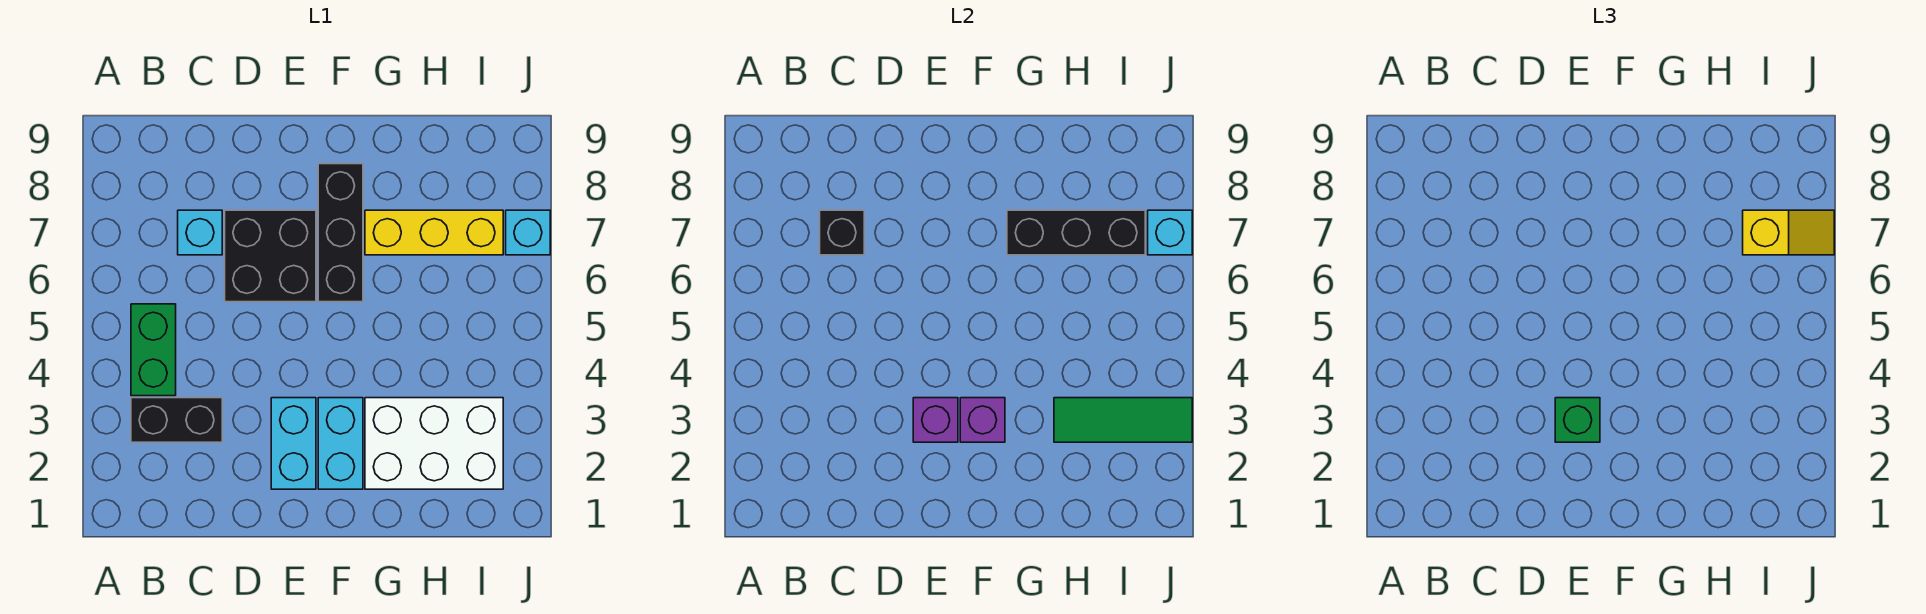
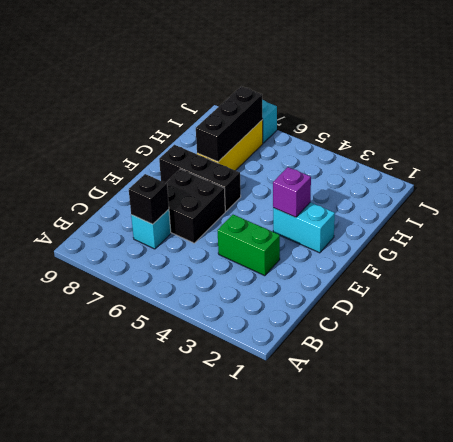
green 1x2 brick [217,215,280,276] -> green 1x2 brick moved to [131,304,176,396]
none -> black 1x2 brick [131,398,222,442]
none -> cyan 1x2 brick [271,398,316,489]
none -> white 2x3 brick [365,398,503,489]

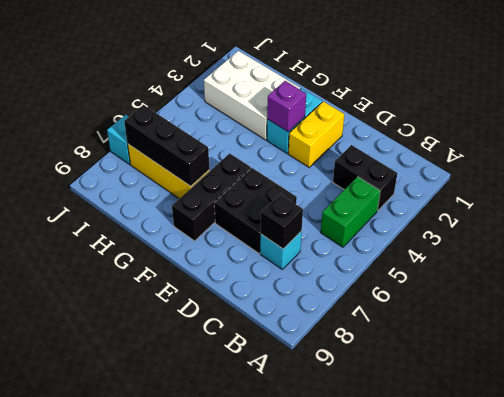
yellow 1x2 brick [288,101,344,167] -> cyan 1x2 brick [271,398,316,489]
none -> purple 1x1 brick [913,398,958,442]
none -> green 1x3 tile [1054,398,1192,442]
none -> cyan 1x1 brick [1148,210,1192,255]

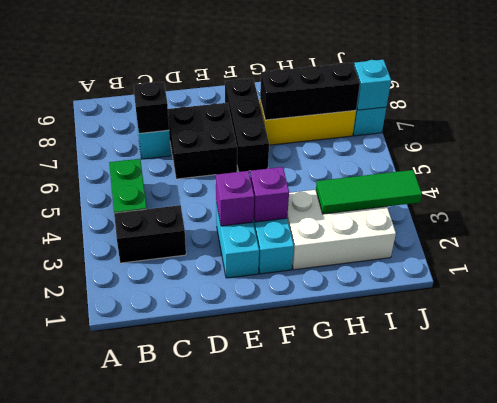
none -> green 1x1 brick [1555,398,1600,442]
none -> yellow 1x2 slope [1743,210,1834,255]

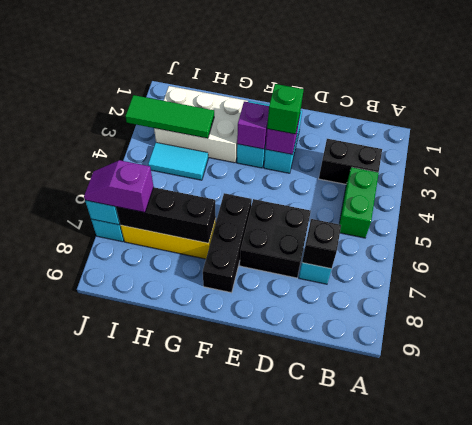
cyan 1x2 tile [148,143,208,180] -> none
purple 1x2 slope [84,160,154,212] -> yellow 1x2 slope [1743,210,1834,255]

